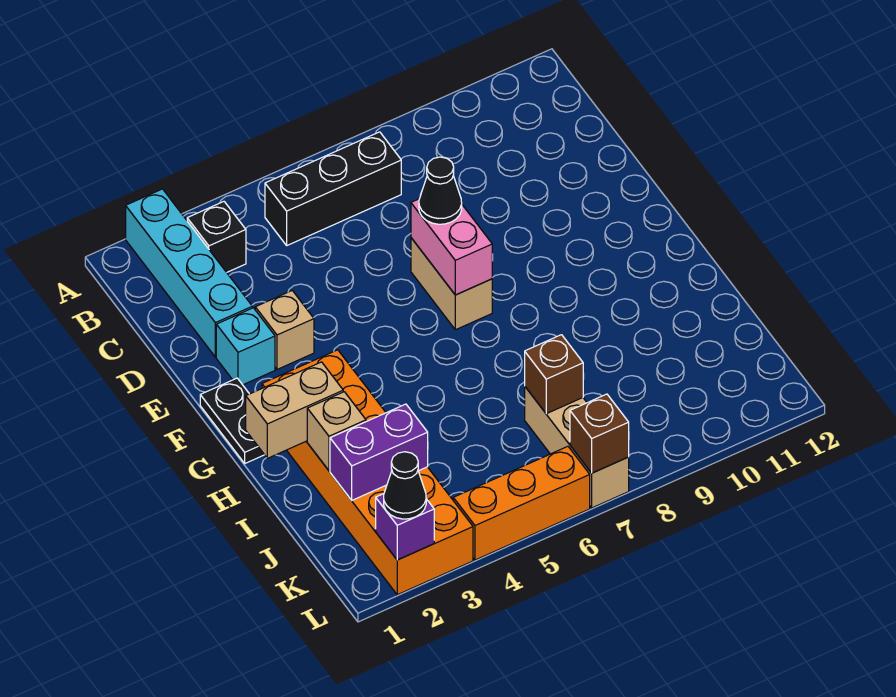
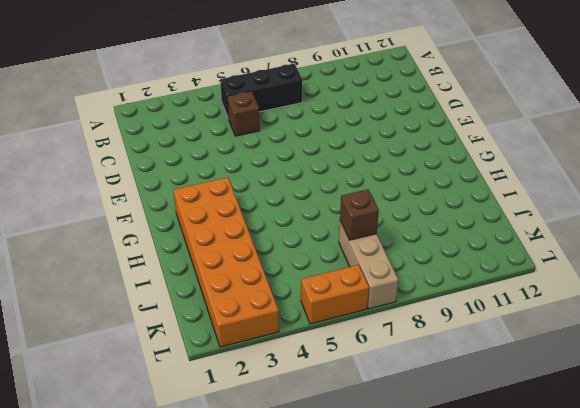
brown 1x1 brick [227,91,260,136] -> brown 1x1 brick moved to [570,394,629,473]
orange 1x2 brick [301,265,369,324] -> orange 1x3 brick [453,446,590,560]
none -> cyan 1x4 brick [126,189,252,357]
none -> black 1x1 brick [187,202,246,272]
none -> cyan 1x1 brick [216,308,275,385]

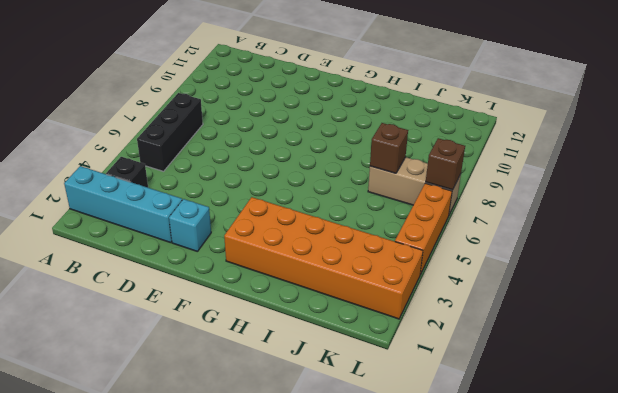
none -> tan 1x1 brick [255,291,314,369]
none -> tan 1x2 brick [411,238,492,330]
none -> black 1x2 plate [200,378,264,463]

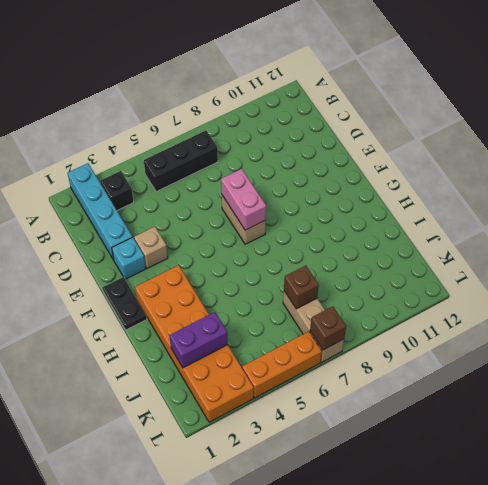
none -> tan 1x2 brick [246,362,343,458]
none -> tan 1x1 brick [307,392,366,471]
none -> purple 1x1 brick [376,494,434,560]

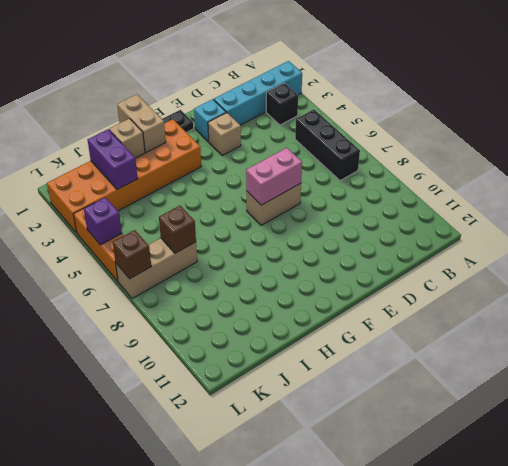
purple 1x1 brick [84,197,122,245] -> purple 1x1 brick moved to [376,494,434,560]
none -> black 1x1 cone [419,157,462,224]
none -> black 1x1 cone [384,452,426,519]

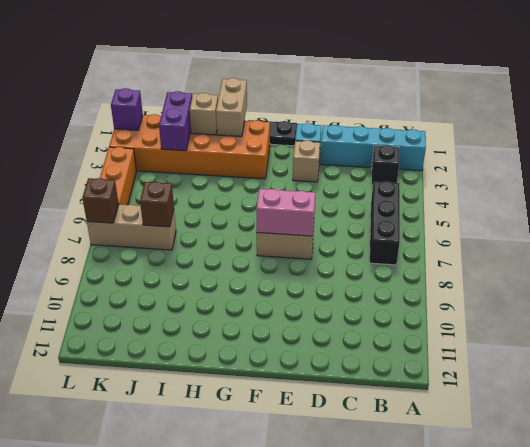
none -> black 1x1 cone [419,157,462,224]
none -> black 1x1 cone [384,452,426,519]

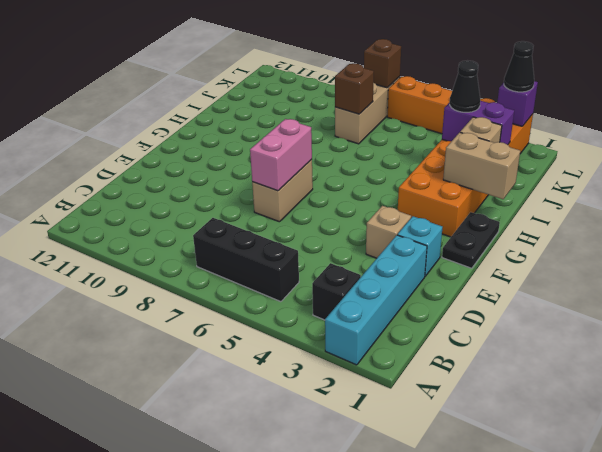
black 1x1 cone [450,61,480,112] -> black 1x1 cone moved to [419,157,462,224]

